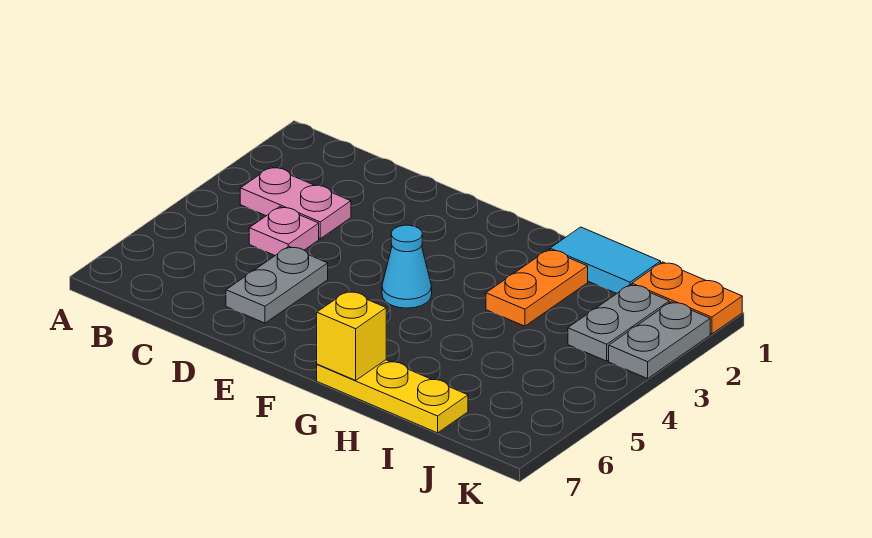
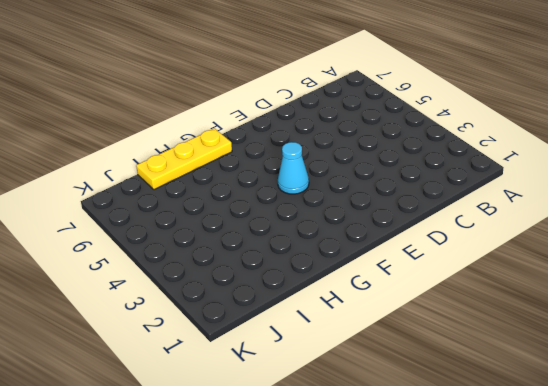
none -> pink 1x2 plate [240,167,351,239]
none -> pink 1x1 plate [249,207,319,255]

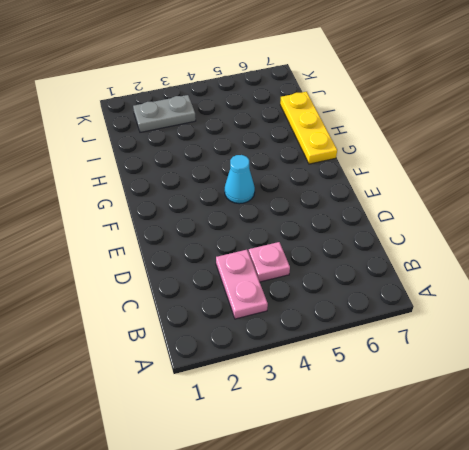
none -> grey 1x2 plate [226,246,328,323]
none -> cyan 1x2 tile [550,227,661,293]

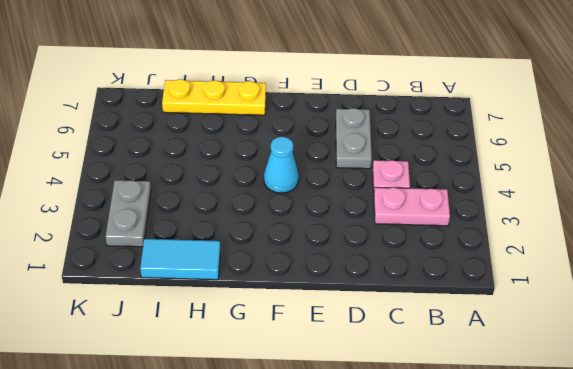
none -> orange 1x2 plate [486,249,588,326]
none -> orange 1x2 plate [632,262,742,334]

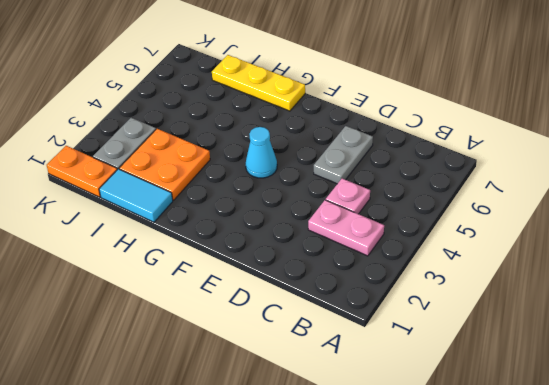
orange 2x2 plate [119,129,210,200] -> orange 1x2 plate [486,249,588,326]
none -> grey 1x2 plate [609,302,710,379]
none -> yellow 1x1 brick [317,291,386,380]

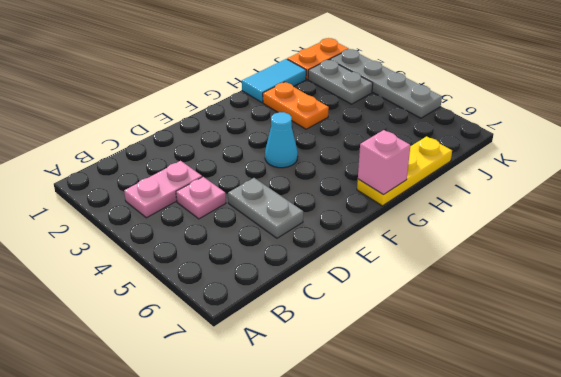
pink 1x1 brick [358,130,410,195] -> yellow 1x1 brick [317,291,386,380]
grey 1x4 plate [330,49,442,118] -> grey 1x2 plate [609,302,710,379]

